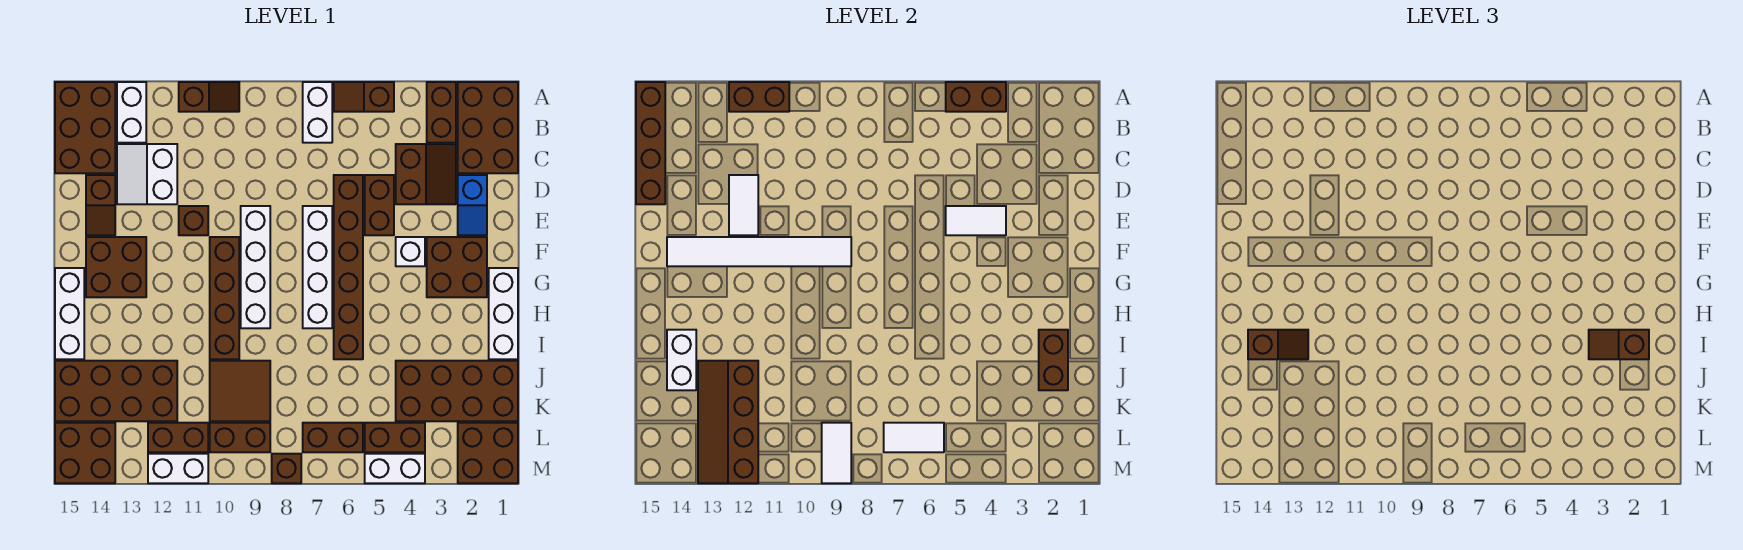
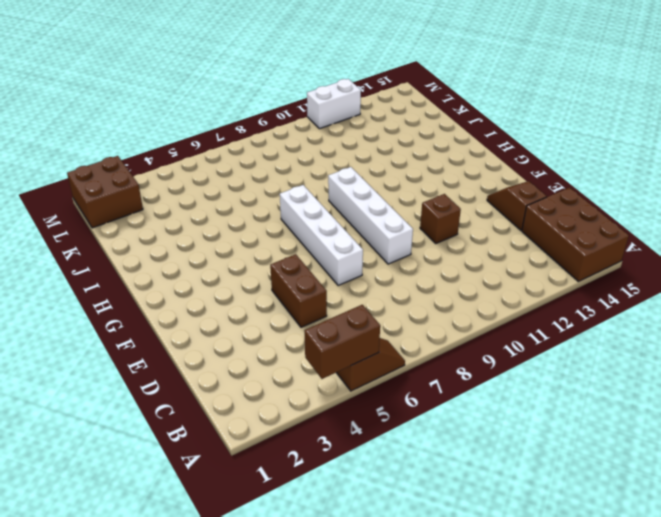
none -> brown 2x3 brick [458,82,518,173]
none -> brown 1x2 brick [427,82,456,143]
none -> white 1x2 brick [303,82,332,143]
none -> brown 1x2 slope [179,82,239,112]

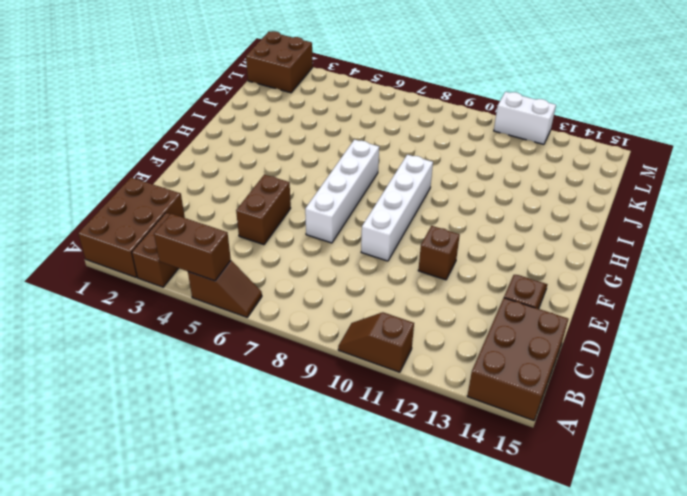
none -> white 1x2 brick [303,82,332,143]
none -> white 1x2 brick [117,82,146,143]
none -> brown 2x2 slope [396,144,456,204]
none -> white 2x2 slope [117,144,177,204]

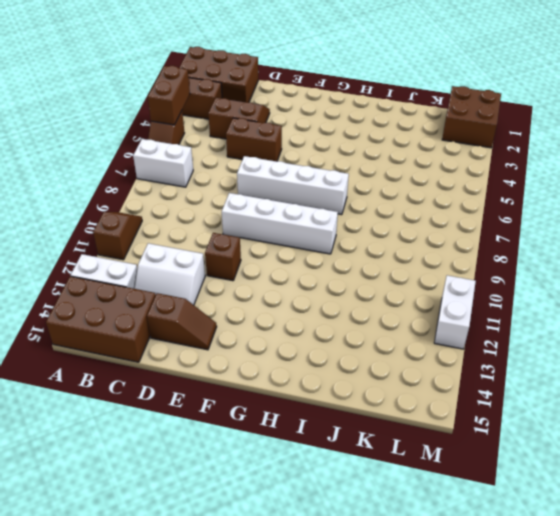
none -> blue 1x2 slope [458,175,487,235]
none -> brown 1x6 brick [334,175,363,359]
none -> brown 2x2 brick [427,237,487,297]
none -> white 1x1 brick [396,237,425,266]

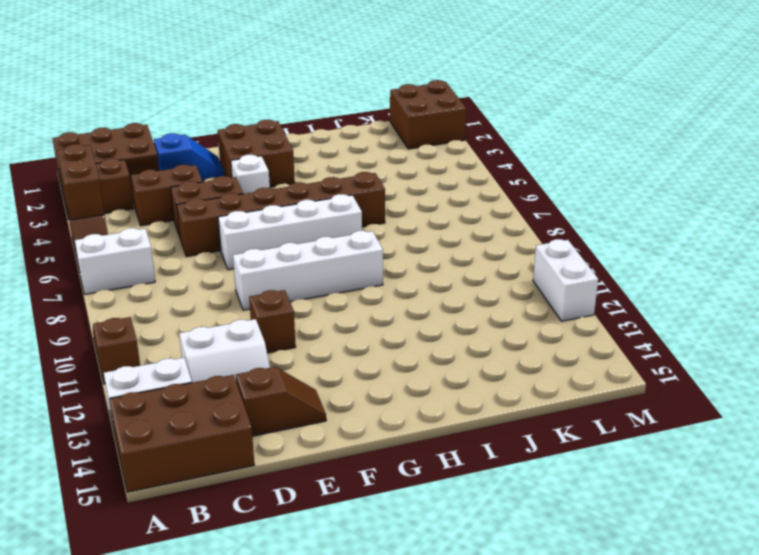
none -> brown 1x4 brick [210,237,239,359]
none -> brown 2x2 brick [86,237,146,297]
none -> white 1x3 brick [489,268,518,359]
none -> white 1x3 brick [55,268,84,359]

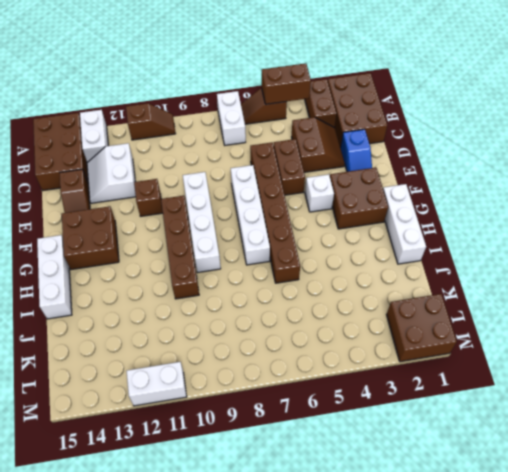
none -> brown 2x4 brick [396,361,518,421]
none -> brown 2x2 tile [210,361,270,421]
none -> brown 2x4 brick [55,361,177,421]
none -> brown 1x2 brick [365,423,425,452]

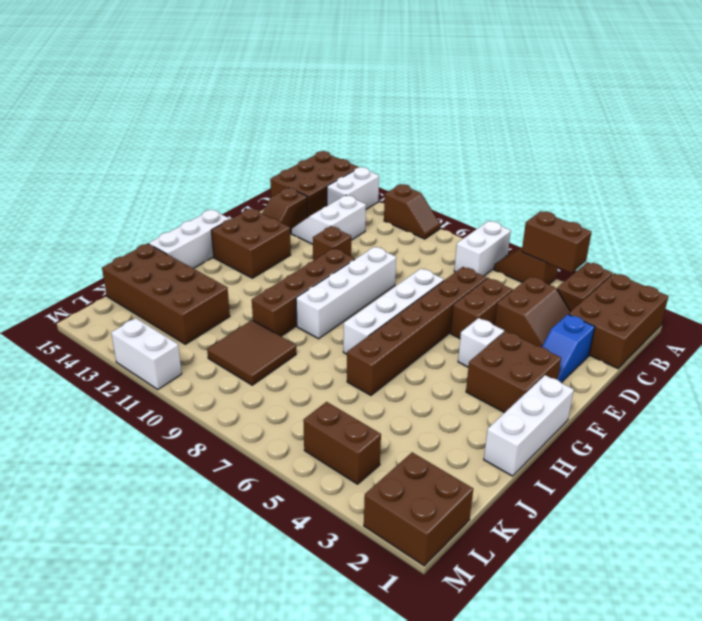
none -> brown 2x4 brick [396,361,518,421]
none -> brown 1x2 brick [303,423,363,452]
none -> brown 1x2 brick [210,423,270,452]
none -> brown 1x2 brick [148,423,208,452]

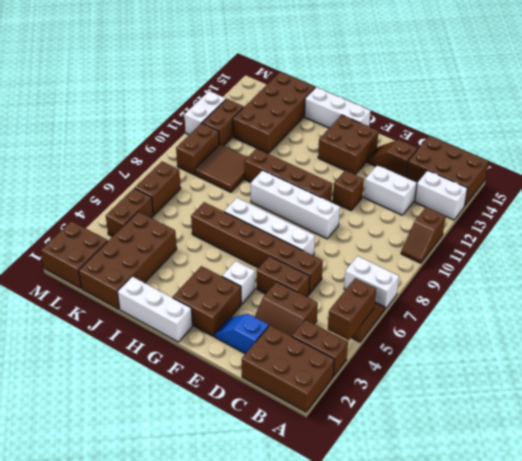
none -> brown 2x2 brick [55,423,115,483]
none -> white 1x2 brick [365,454,425,483]
none -> brown 1x1 brick [272,454,301,483]
none -> brown 1x2 brick [729,82,789,112]

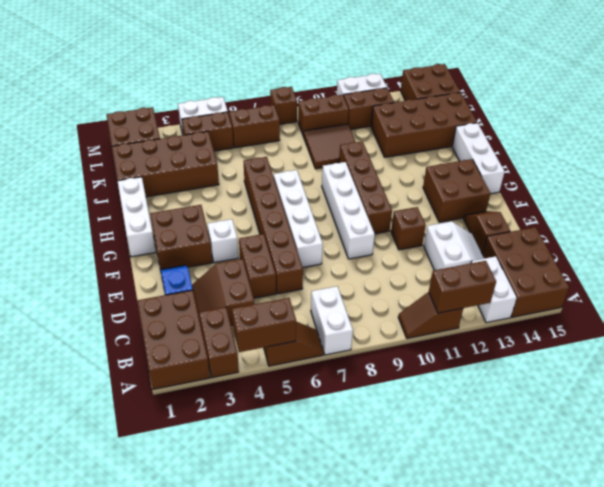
none -> brown 1x4 brick [636,82,665,204]
none -> white 1x2 tile [729,175,758,235]
none -> white 1x2 tile [946,206,1006,235]
none -> white 1x6 tile [667,237,851,266]

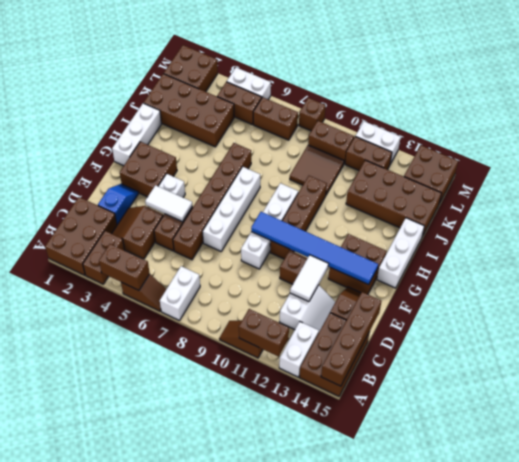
blue 1x6 tile [251,212,378,285] -> white 1x6 tile [667,237,851,266]
none -> brown 1x2 brick [1039,330,1068,390]
none -> white 1x2 brick [667,330,696,390]
none -> brown 2x4 slope [698,361,758,483]
none -> white 1x2 tile [884,423,944,452]

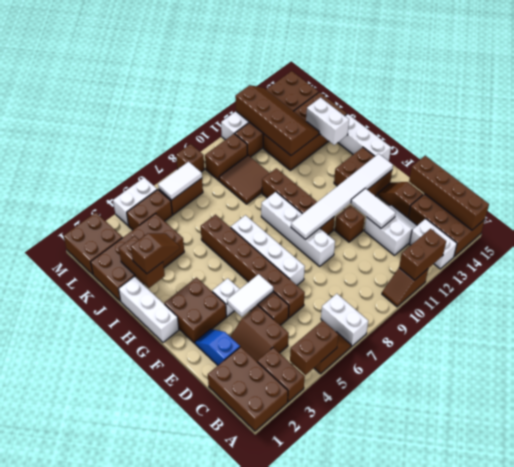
none -> white 1x2 tile [822,423,851,483]
none -> brown 1x2 slope [1248,330,1308,359]

